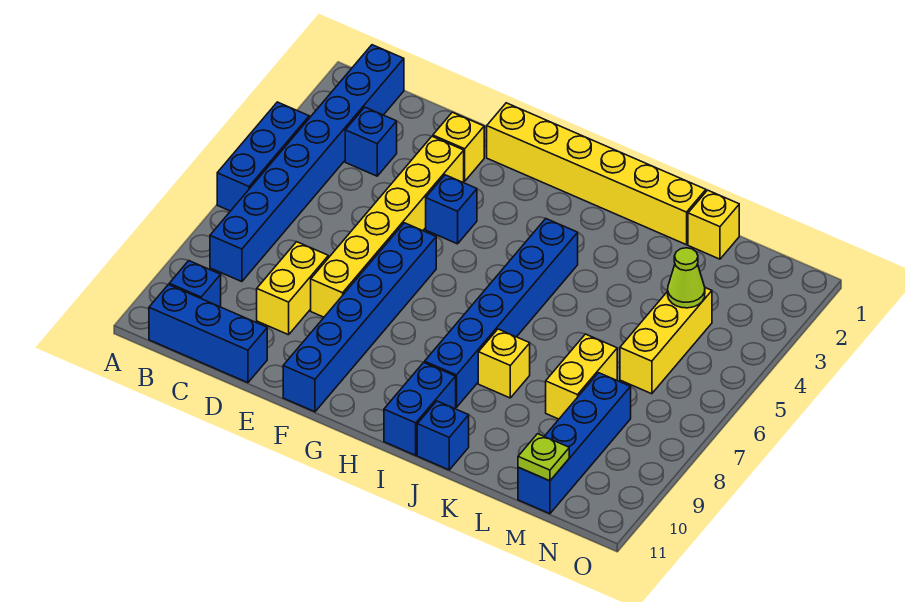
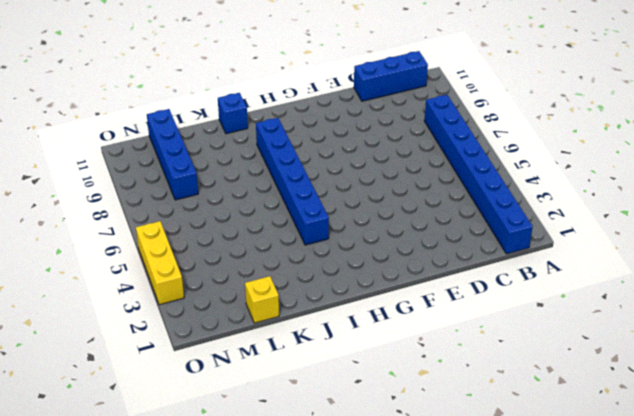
yellow 1x3 brick [136,221,184,305] -> yellow 1x3 brick moved to [620,288,712,394]
none -> blue 1x3 brick [217,102,309,211]
none -> blue 1x1 brick [169,261,221,307]
none -> blue 1x1 brick [345,107,397,176]

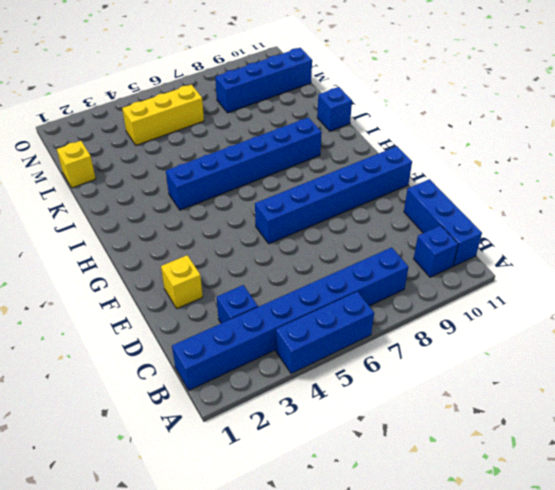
none -> yellow 1x2 brick [257,242,328,335]
none -> yellow 1x6 brick [311,136,464,317]
none -> yellow 1x6 brick [487,103,706,245]

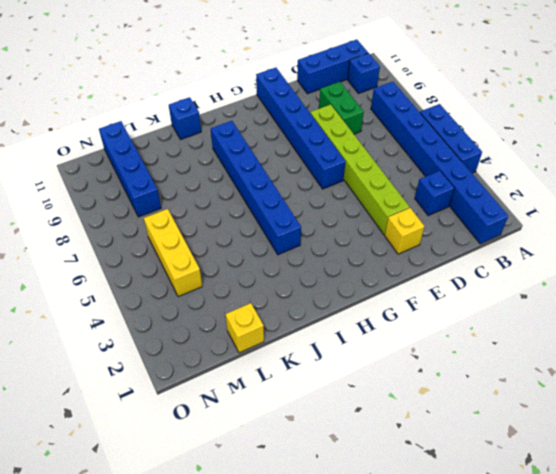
green 1x2 brick [319,82,364,134] -> yellow 1x2 brick [257,242,328,335]
lime 1x6 brick [310,104,409,235] -> yellow 1x6 brick [311,136,464,317]
none -> yellow 1x6 brick [487,103,706,245]
none -> blue 1x1 brick [426,175,477,244]
none -> blue 1x2 brick [384,362,456,455]

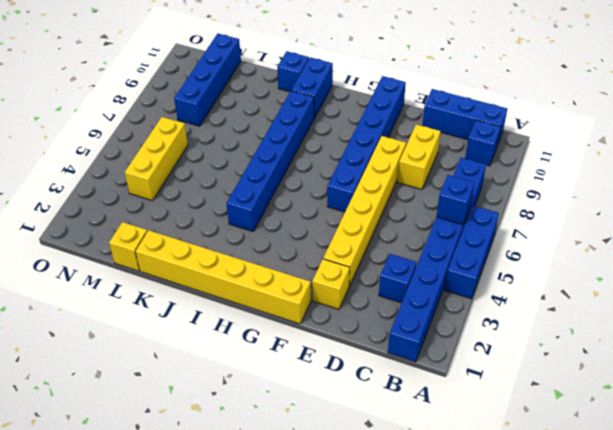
blue 1x1 brick [436,175,475,225] -> blue 1x1 brick moved to [426,175,477,244]
none -> yellow 1x1 brick [478,329,530,398]
none -> yellow 1x2 brick [546,334,617,419]
none -> lime 1x1 cone [668,248,705,308]

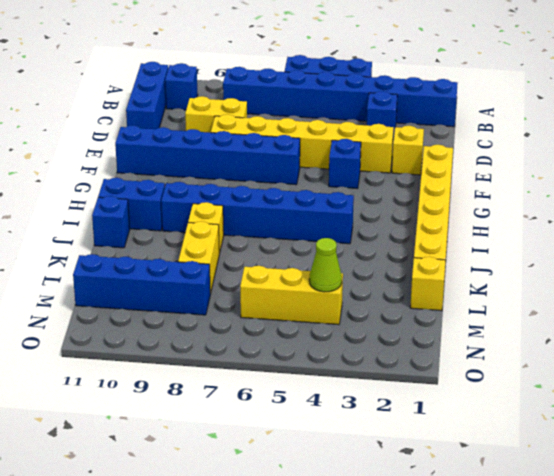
yellow 1x2 brick [178,221,219,294] -> yellow 1x2 brick turned to [546,334,617,419]
none -> lime 1x1 plate [518,434,569,481]

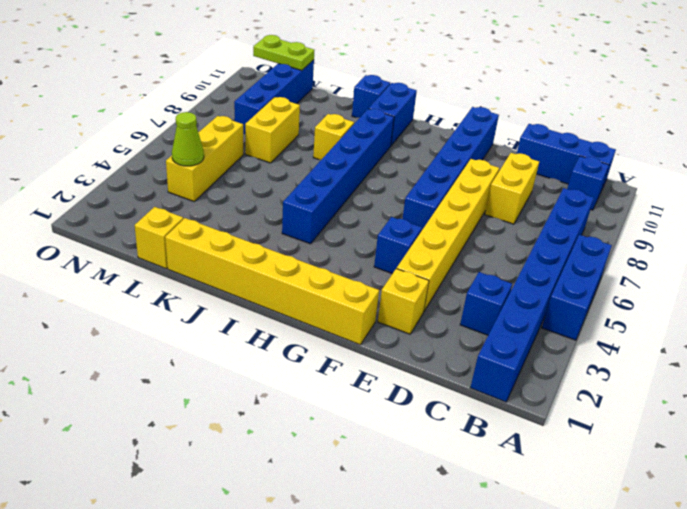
lime 1x2 plate [253,35,315,70] -> lime 1x1 plate [518,434,569,481]

